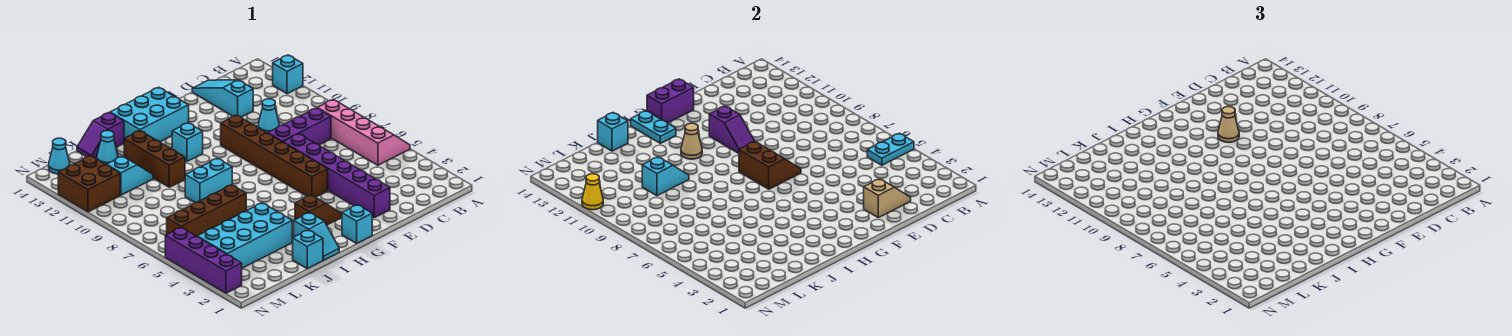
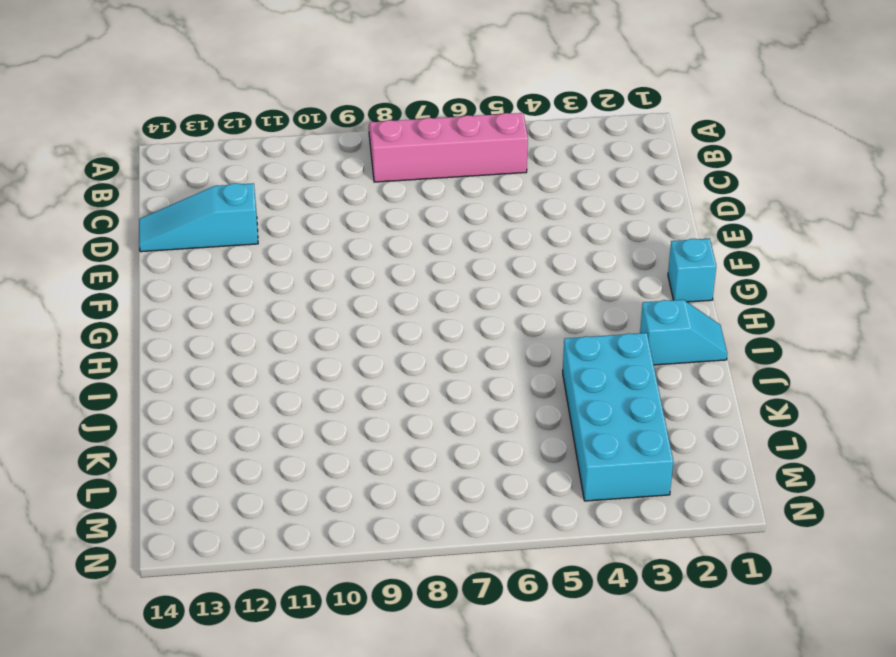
none -> cyan 1x1 brick [273,55,303,94]
none -> purple 1x3 brick [268,108,331,145]
none -> cyan 1x1 cone [258,99,280,133]
none -> purple 1x6 brick [283,134,390,218]

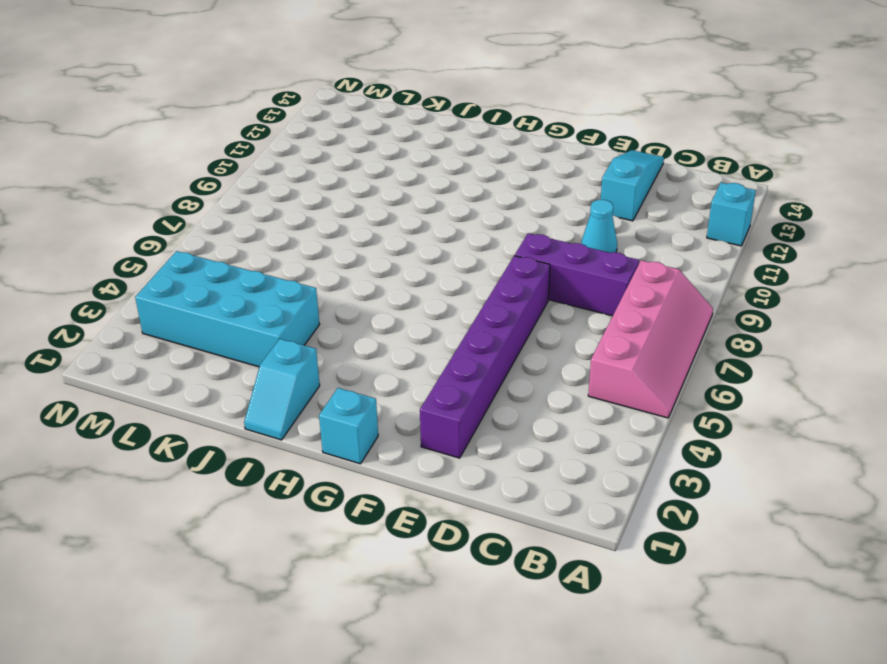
none -> brown 1x6 brick [221,115,328,197]
none -> brown 1x2 slope [295,195,342,225]
none -> cyan 2x3 brick [110,87,189,142]
none -> cyan 1x1 brick [172,123,203,161]

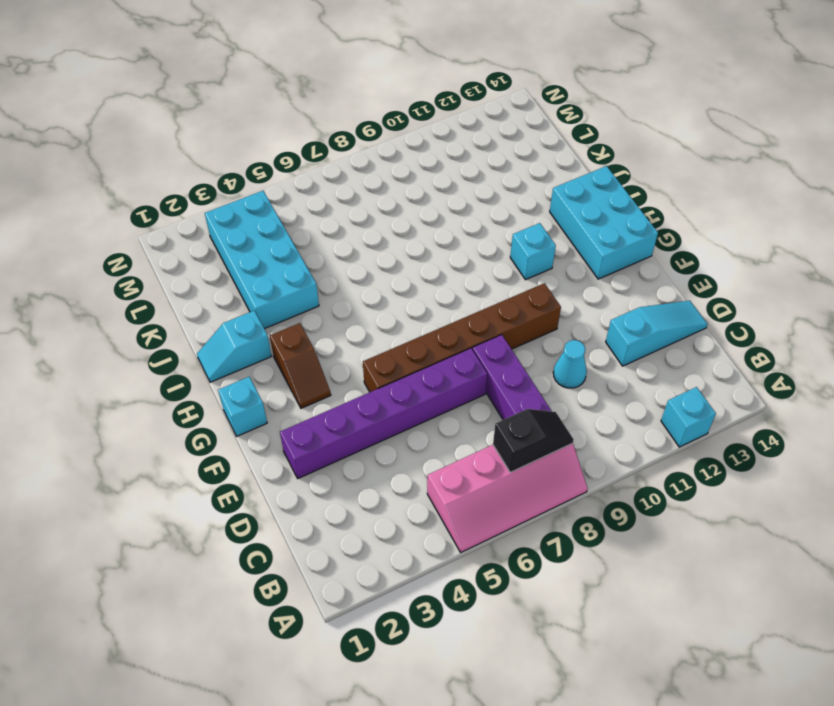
black 1x2 slope [493,409,574,472] -> none
none -> cyan 1x2 brick [185,158,232,203]
none -> cyan 1x1 brick [293,230,323,269]
none -> brown 1x4 brick [167,185,246,236]
none -> brown 1x3 brick [124,131,185,187]

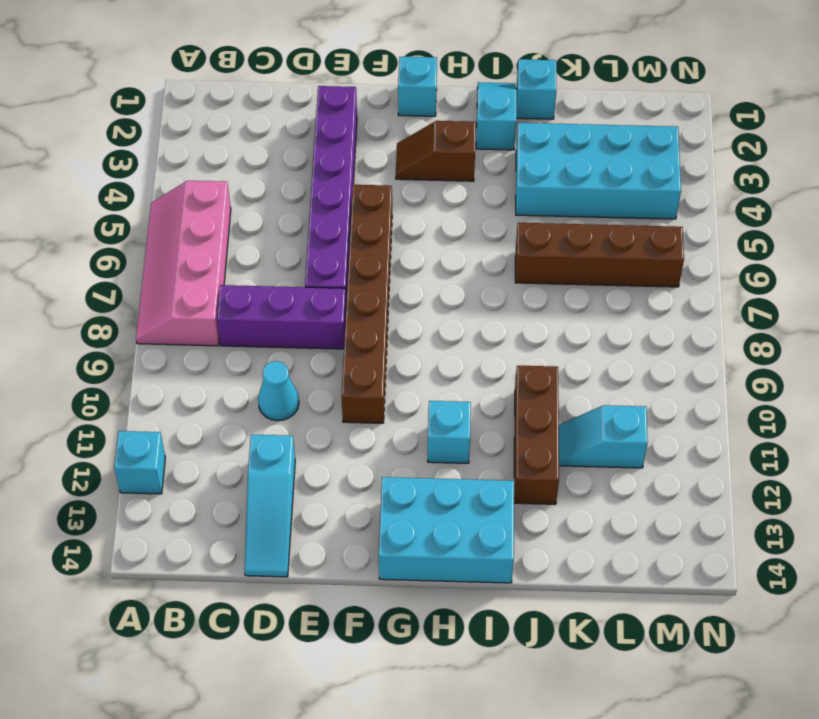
none -> cyan 1x2 brick [185,158,232,203]
none -> purple 1x2 slope [77,113,124,158]
none -> cyan 1x1 cone [97,131,118,165]
none -> brown 2x2 brick [58,156,120,212]

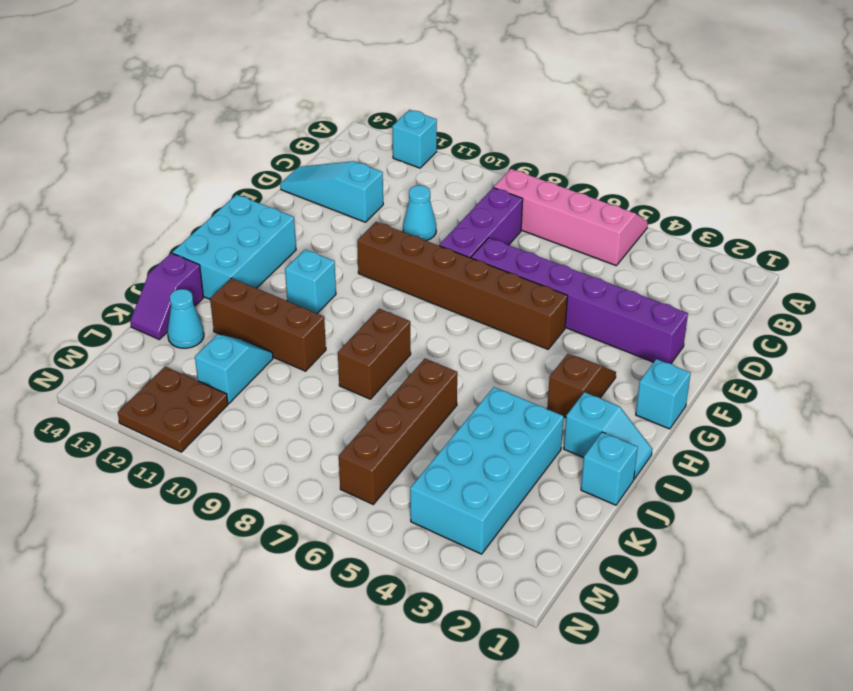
brown 1x2 brick [338,309,411,399] -> cyan 1x2 brick [185,158,232,203]
brown 2x2 plate [118,367,228,452] -> brown 2x2 brick [58,156,120,212]
none -> cyan 1x1 cone [49,138,70,174]
none -> purple 1x4 brick [165,228,242,293]
none -> cyan 1x2 plate [867,133,914,165]
none -> tan 1x2 slope [864,179,911,218]

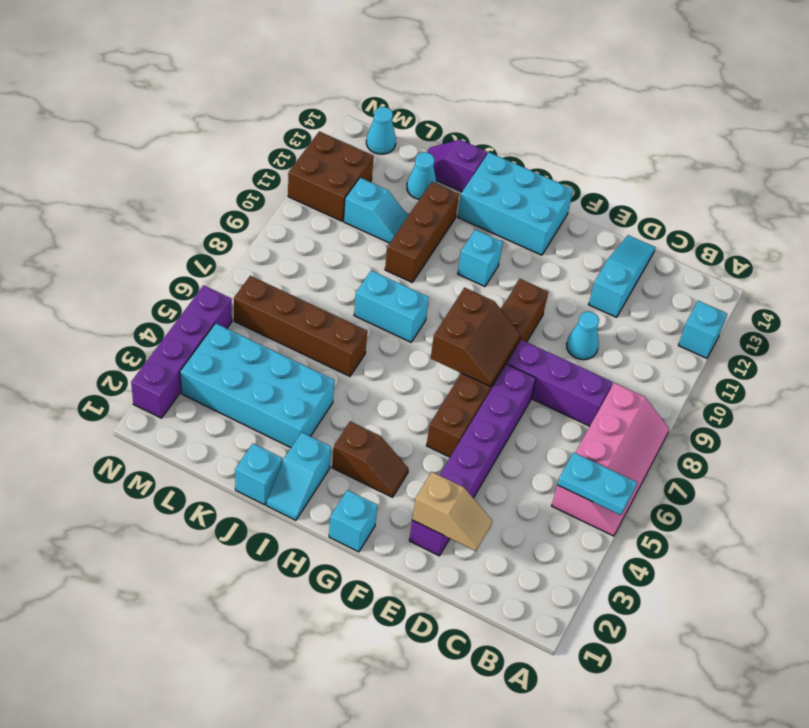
none -> purple 1x2 slope [709,106,754,153]
none -> purple 1x2 brick [647,79,694,123]
none -> tan 1x1 cone [681,123,702,159]
none -> cyan 1x2 plate [631,111,676,143]

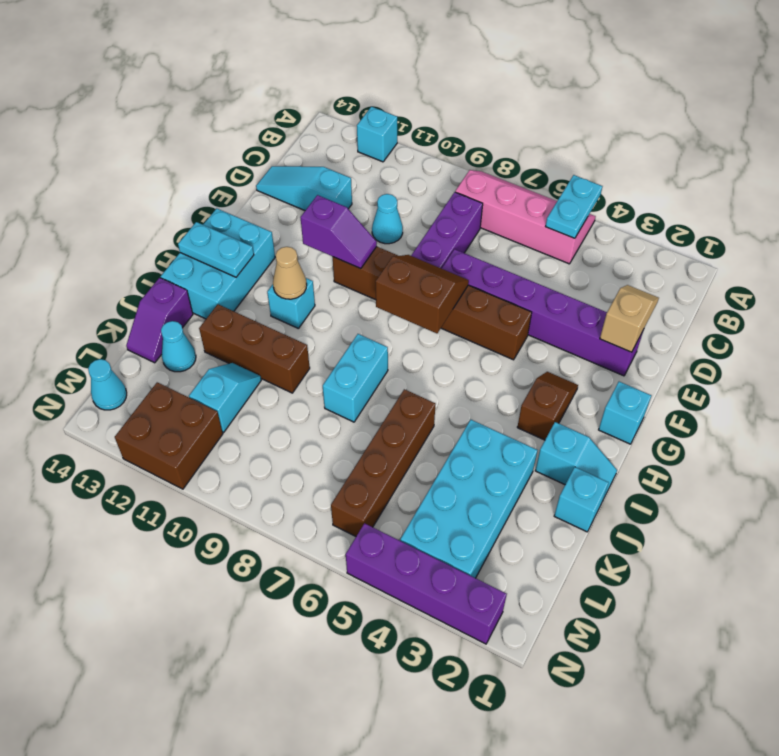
none -> purple 1x2 brick [647,79,694,123]
none -> cyan 1x2 slope [642,157,689,196]
none -> cyan 1x1 brick [598,113,628,151]
none -> yellow 1x1 cone [582,174,603,210]

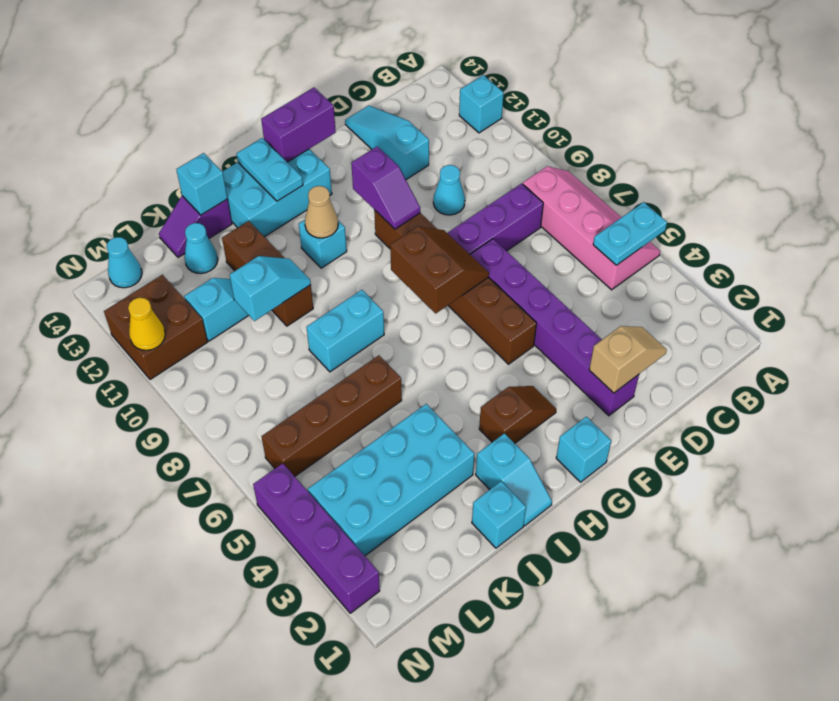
none -> tan 1x1 cone [1218,107,1239,142]

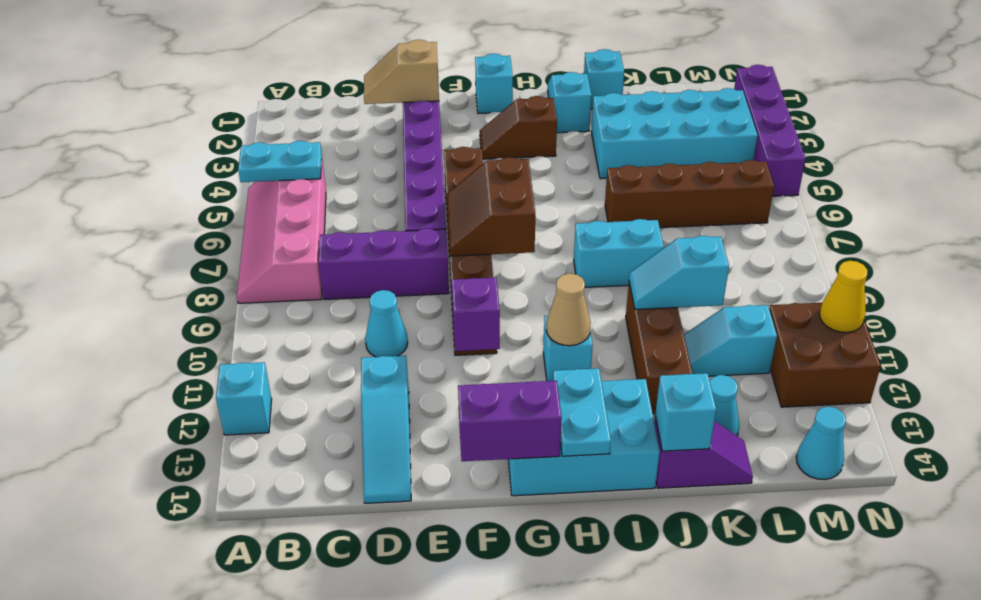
none -> tan 1x1 cone [1218,107,1239,142]

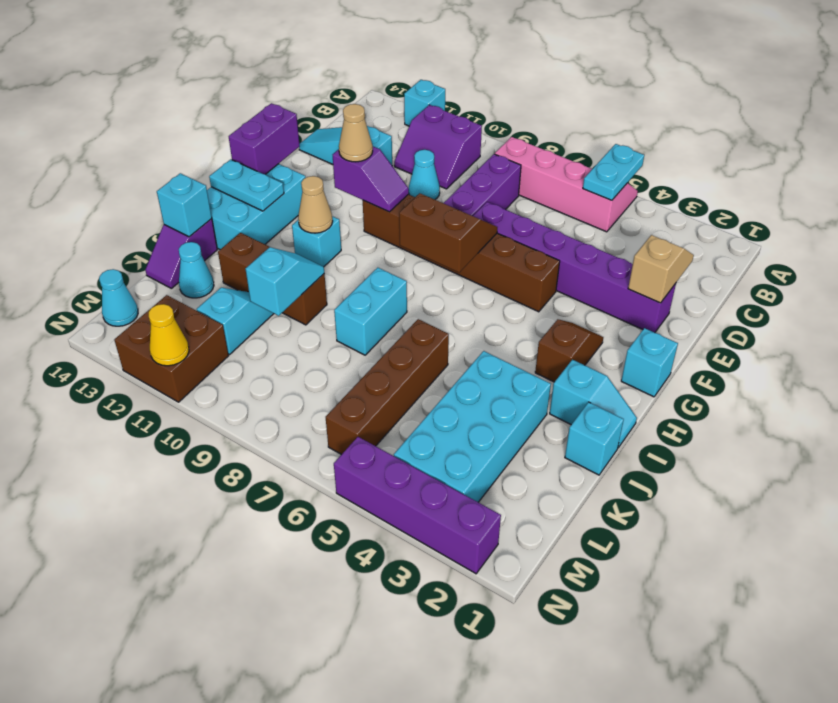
purple 2x2 slope [394,105,482,189] -> none

